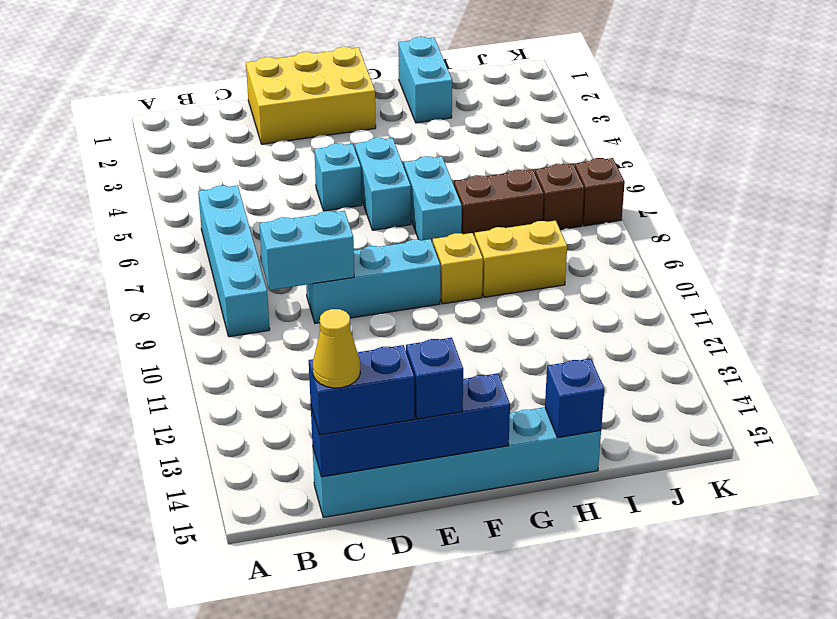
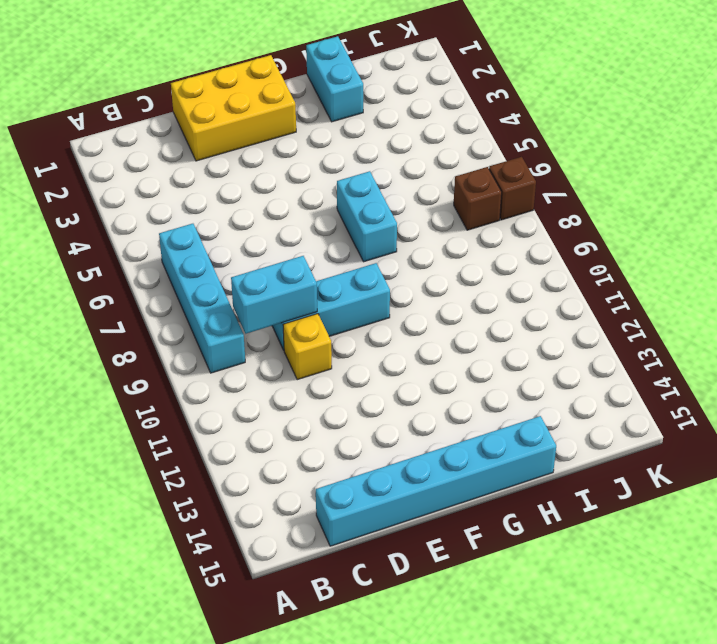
yellow 1x1 brick [283,314,332,380] -> yellow 1x1 brick moved to [433,233,483,304]
none -> cyan 1x1 brick [314,143,362,211]
none -> cyan 1x2 brick [355,138,411,230]
none -> brown 1x2 brick [454,170,544,237]

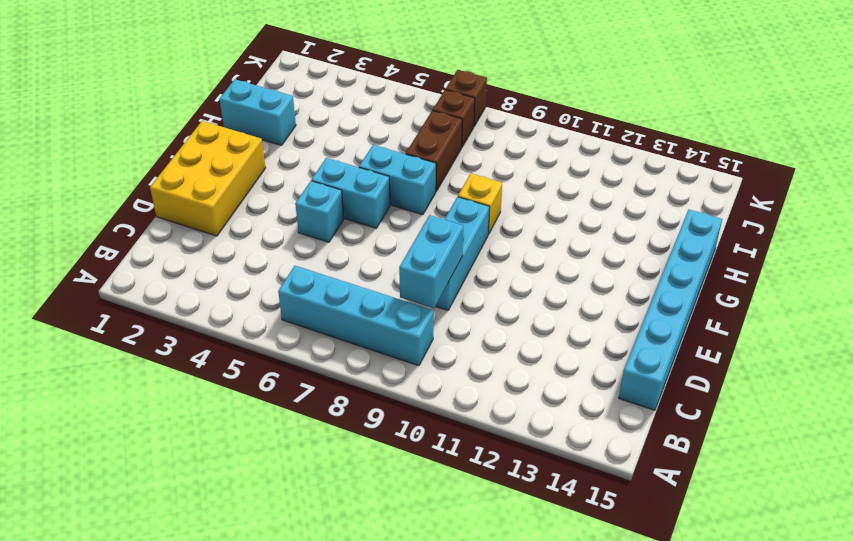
none -> yellow 1x2 brick [475,221,567,297]
none -> blue 1x4 brick [311,373,510,477]
none -> blue 1x1 brick [545,359,604,438]

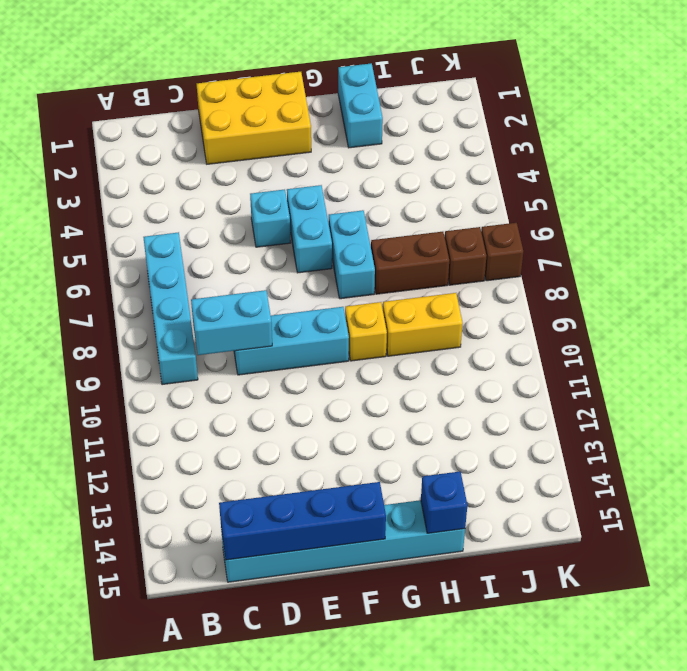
none -> blue 1x2 brick [309,345,415,435]
none -> blue 1x1 brick [406,338,463,419]
none -> yellow 1x1 cone [313,309,360,388]

